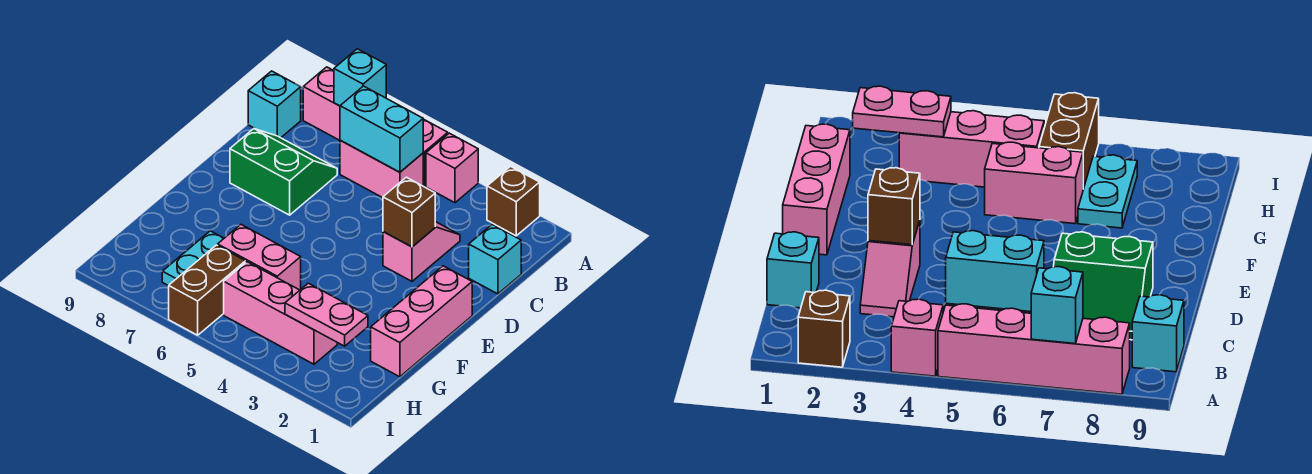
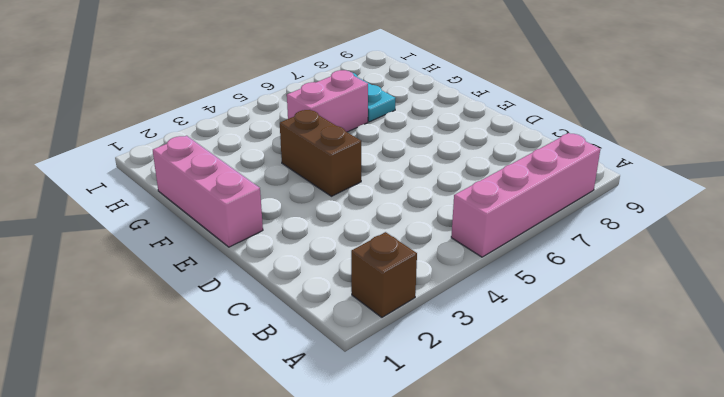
brown 1x2 brick [280,110,361,196] -> brown 1x2 brick moved to [169,245,246,335]
none -> pink 1x1 brick [426,133,478,203]
none -> pink 1x2 brick [340,140,423,198]
none -> cyan 1x1 brick [248,71,301,138]

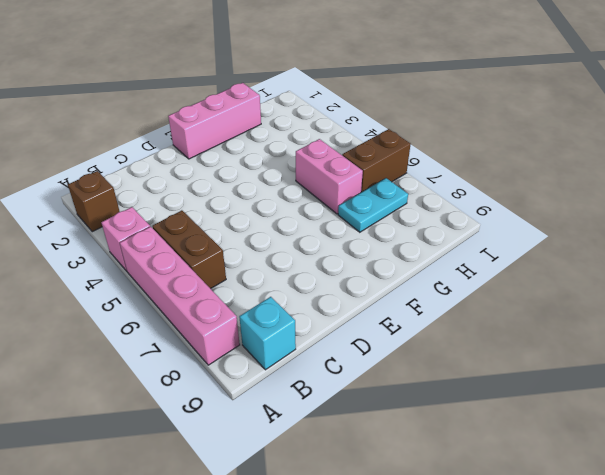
brown 1x2 brick [152,210,226,289] -> pink 1x2 brick [340,140,423,198]
none -> cyan 1x1 brick [469,225,521,294]
none -> pink 1x2 slope [383,222,460,281]
none -> green 2x2 slope [230,129,337,215]

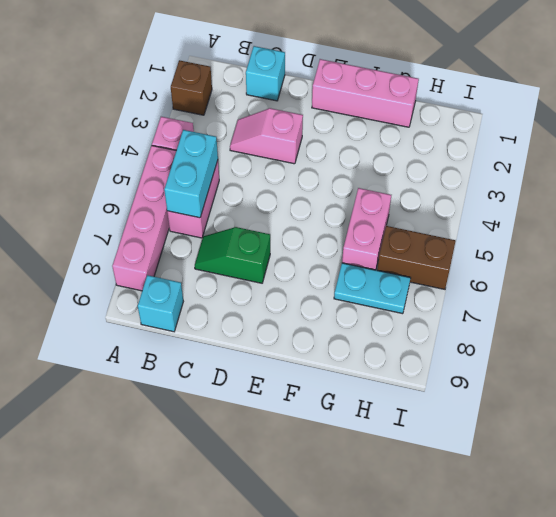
green 1x2 slope [195,227,270,283] -> green 2x2 slope [230,129,337,215]
none -> pink 1x3 brick [224,262,337,364]
none -> cyan 1x1 brick [334,49,386,106]
none -> brown 1x1 brick [383,177,435,247]

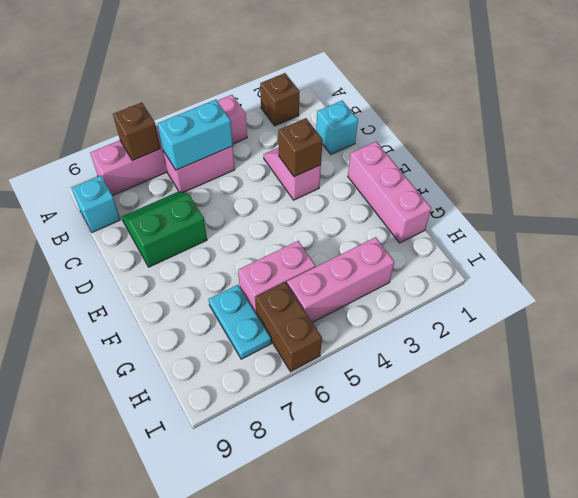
brown 1x1 brick [113,102,160,161] -> cyan 1x1 brick [334,49,386,106]
none -> pink 1x2 plate [285,283,368,346]

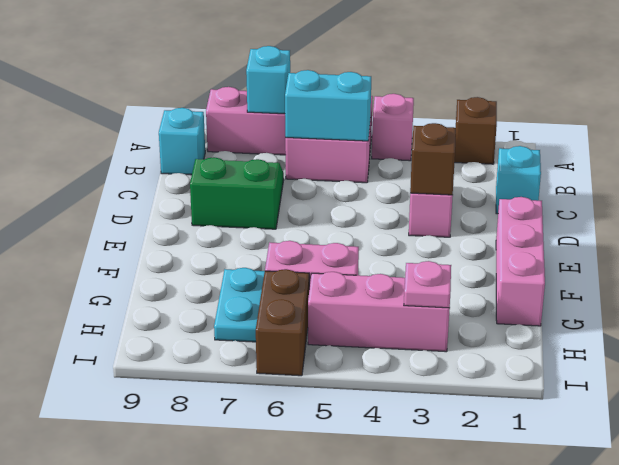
pink 1x1 plate [404,261,451,308] -> pink 1x2 plate [285,283,368,346]

